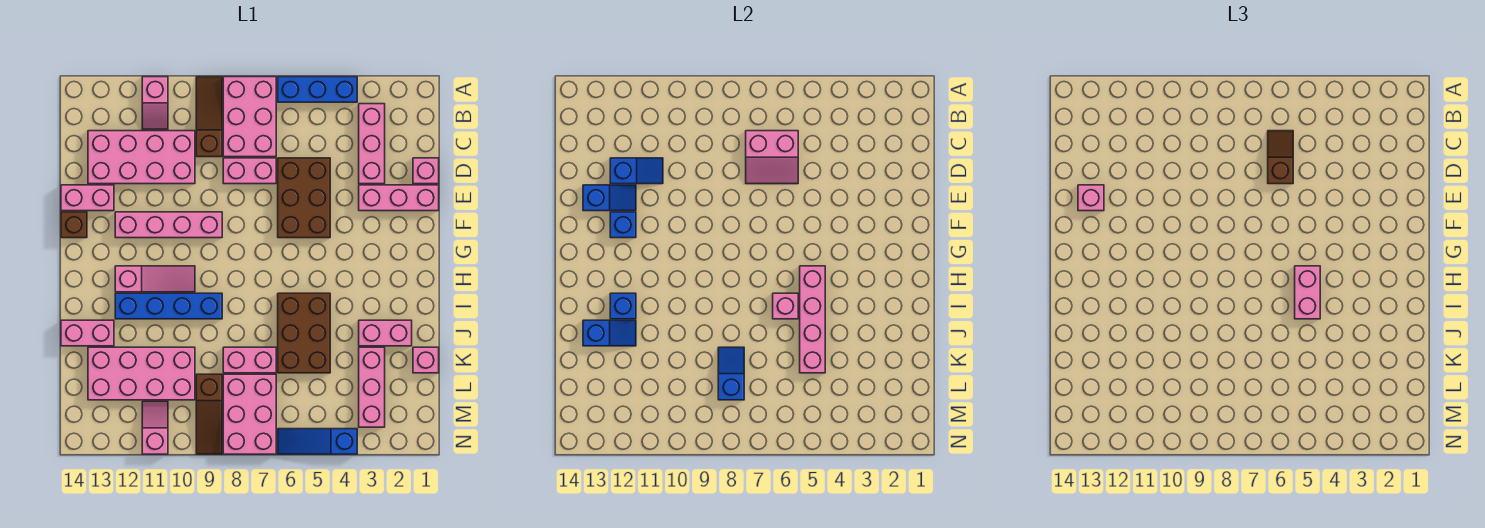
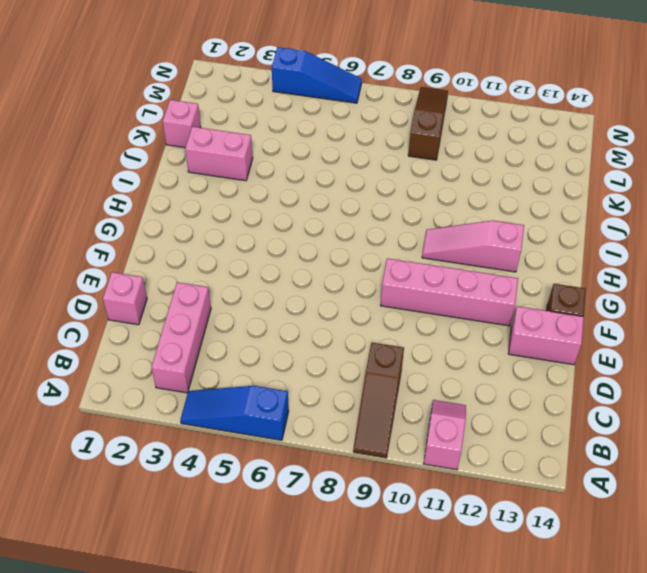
blue 1x3 slope [180,386,289,440] -> blue 1x3 brick [278,77,357,102]
none -> pink 2x3 brick [223,77,276,157]
none -> pink 2x4 brick [88,131,195,184]
none -> brown 2x3 brick [278,158,330,238]
none -> pink 1x2 brick [223,158,276,184]

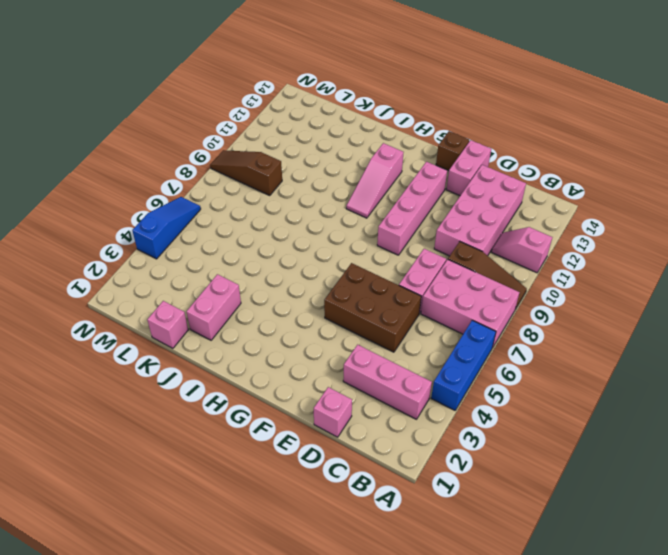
none -> pink 1x3 brick [359,185,439,211]
none -> brown 2x3 brick [278,293,330,373]
none -> blue 1x4 brick [115,293,222,319]
none -> pink 1x2 brick [61,320,114,346]

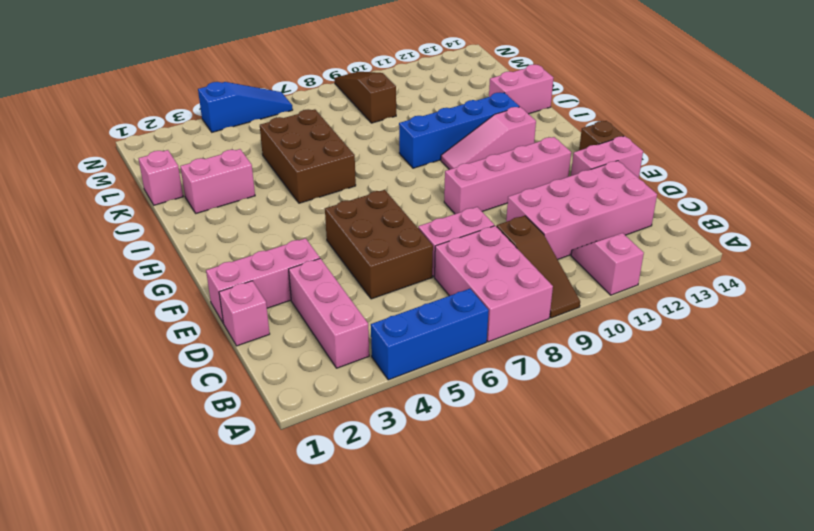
none -> pink 1x3 brick [359,347,385,427]
none -> pink 1x2 brick [223,347,276,373]
none -> pink 2x4 brick [88,347,195,400]
none -> pink 2x3 brick [223,374,276,454]

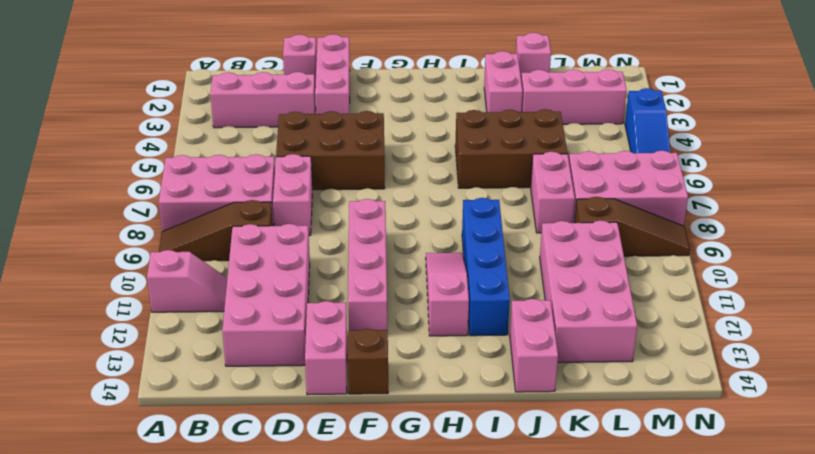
none -> blue 1x3 brick [278,77,357,102]
none -> pink 1x2 slope [142,401,168,454]
none -> pink 2x2 slope [746,131,798,184]
none -> blue 1x2 slope [610,158,663,184]

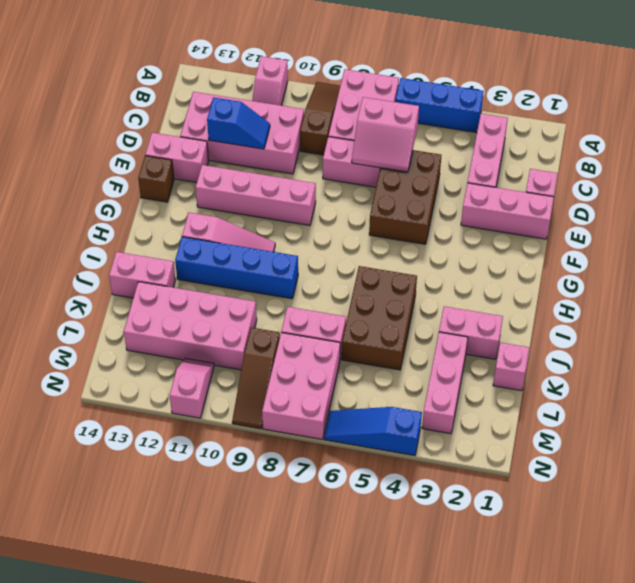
none -> blue 1x2 slope [583,185,636,211]
none -> blue 1x1 brick [610,212,636,238]
none -> pink 1x4 brick [800,266,825,373]
none -> pink 1x1 brick [773,293,798,319]

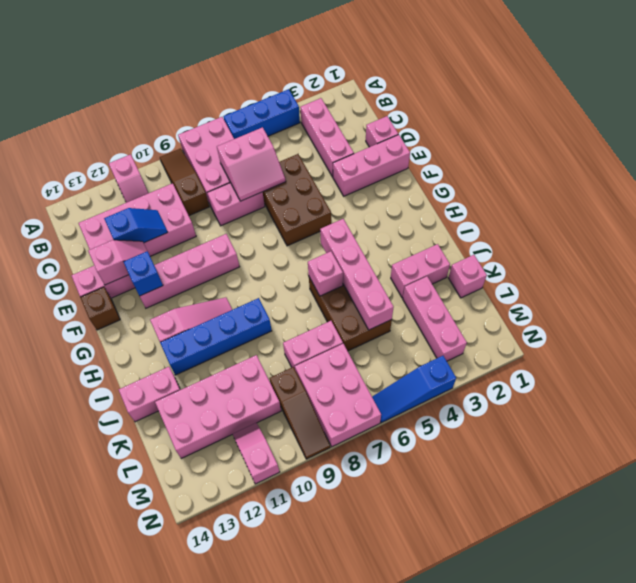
pink 1x2 slope [88,240,147,285] -> blue 1x2 slope [583,185,636,211]
none -> blue 1x1 brick [610,293,636,319]
none -> blue 1x2 slope [583,320,636,346]
none -> blue 1x2 slope [718,347,744,400]
none -> brown 1x2 slope [1268,131,1293,184]

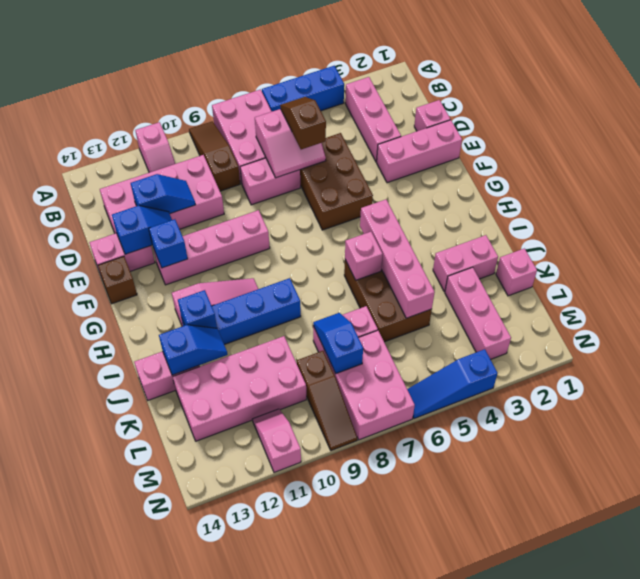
none -> pink 1x1 brick [1078,185,1104,211]
none -> pink 1x2 brick [1295,266,1320,319]

